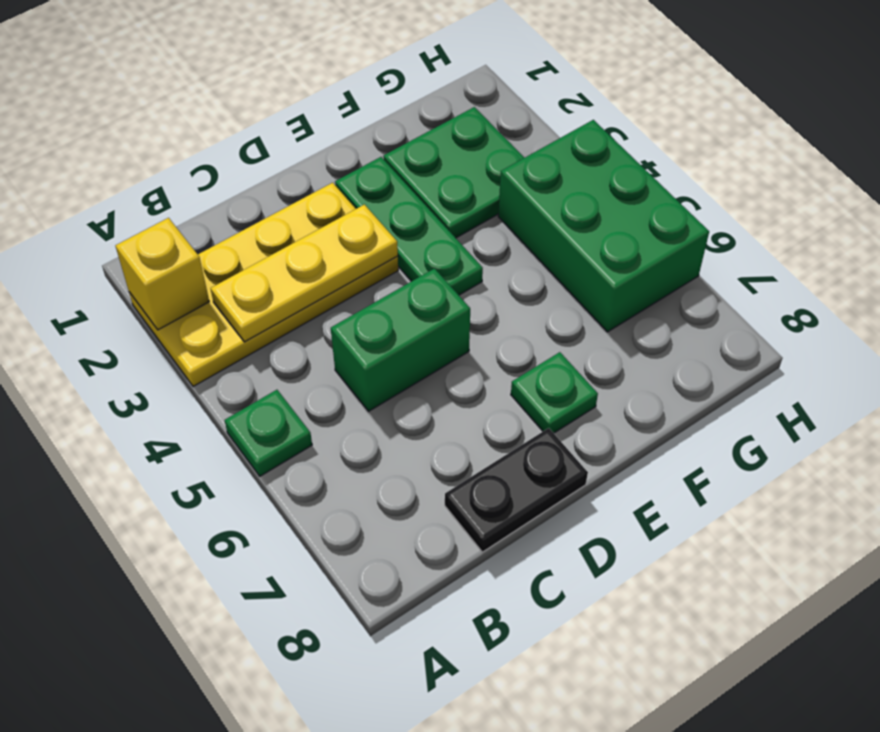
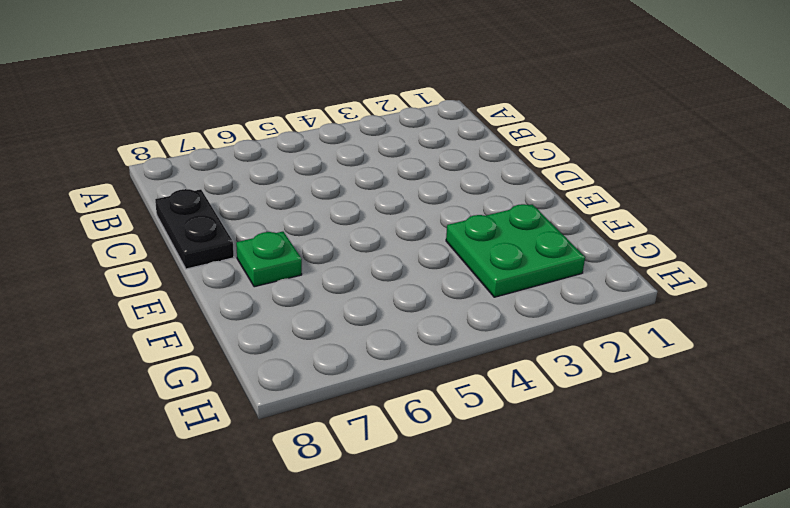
none -> yellow 2x4 plate [129,183,398,386]
none -> green 1x1 plate [225,390,312,476]

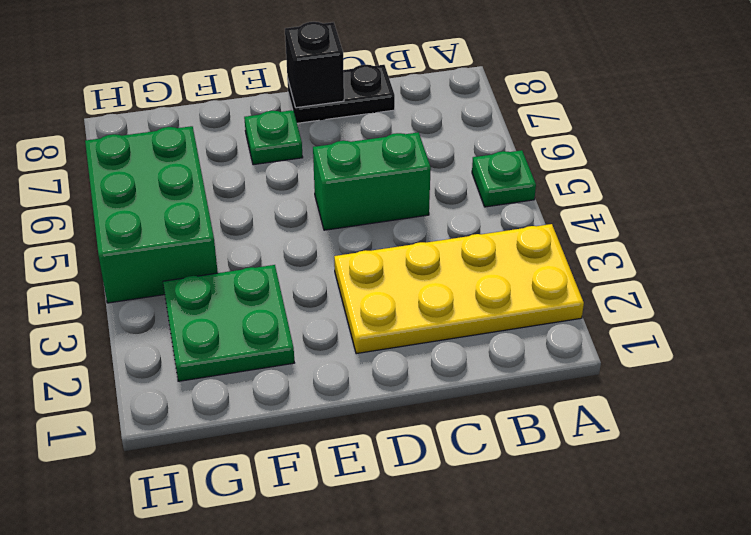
black 1x1 brick [285,22,344,108] -> none
none -> green 1x3 plate [335,157,483,295]
none -> yellow 1x1 brick [115,218,209,330]

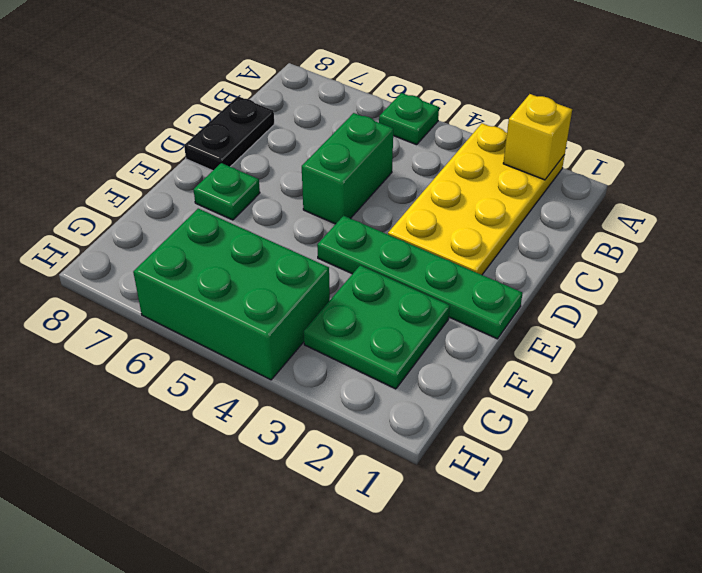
green 1x4 plate [317,216,523,339] -> green 1x3 plate [335,157,483,295]
none -> yellow 1x3 plate [211,205,398,342]

